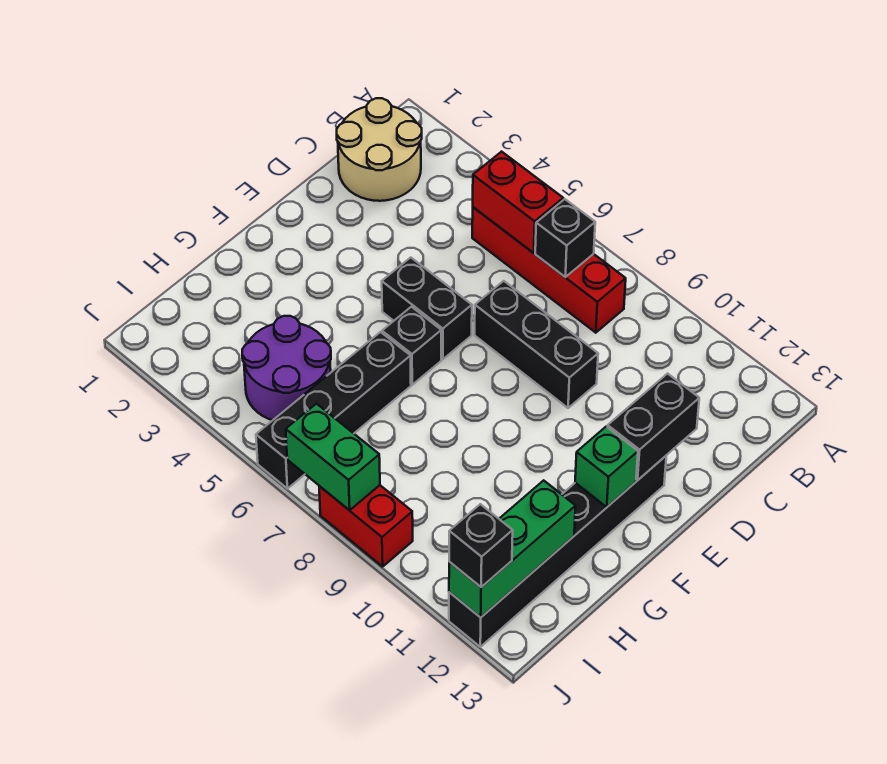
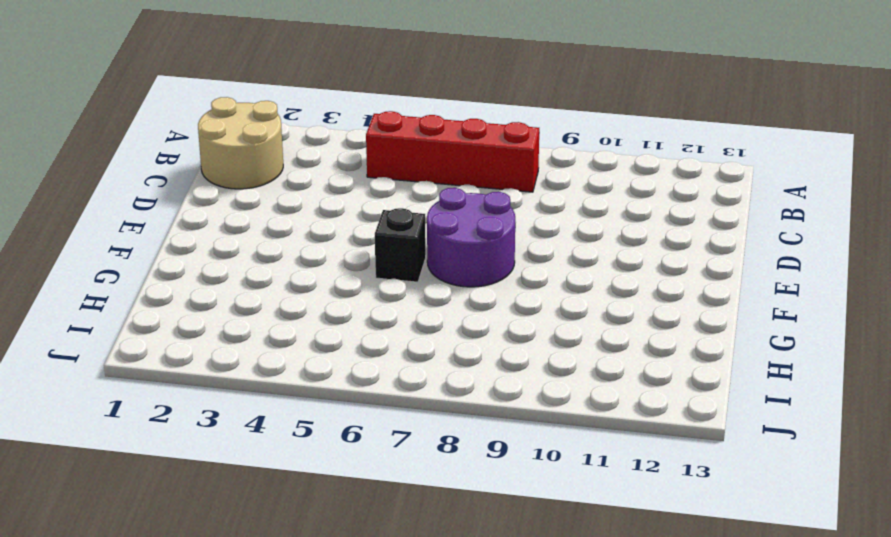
purple 2x2 round brick [427,188,515,287] -> purple 2x2 round brick moved to [242,316,331,420]
none -> black 1x3 brick [475,281,598,408]
none -> black 1x2 brick [382,257,472,359]
none -> black 1x6 brick [449,456,666,647]

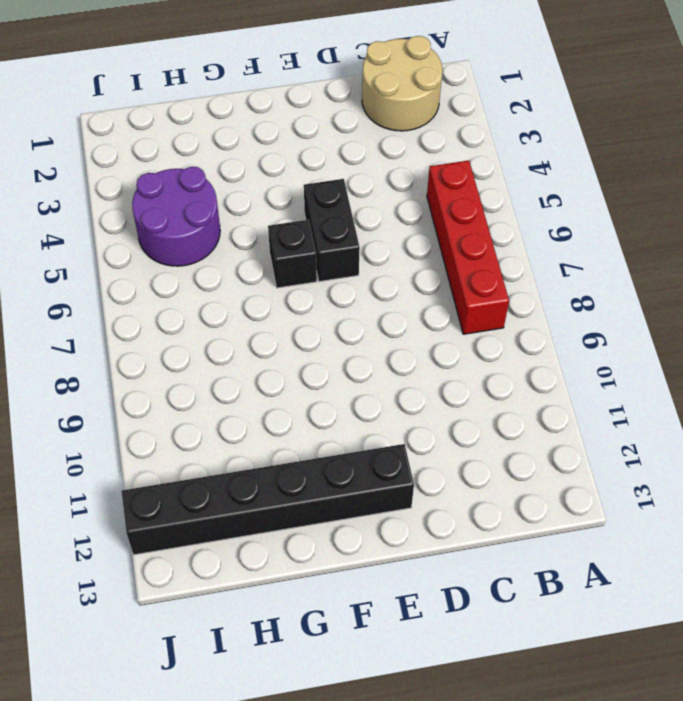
none -> black 1x3 brick [475,281,598,408]
none -> black 1x4 brick [256,332,411,489]
none -> red 1x2 brick [319,485,413,567]

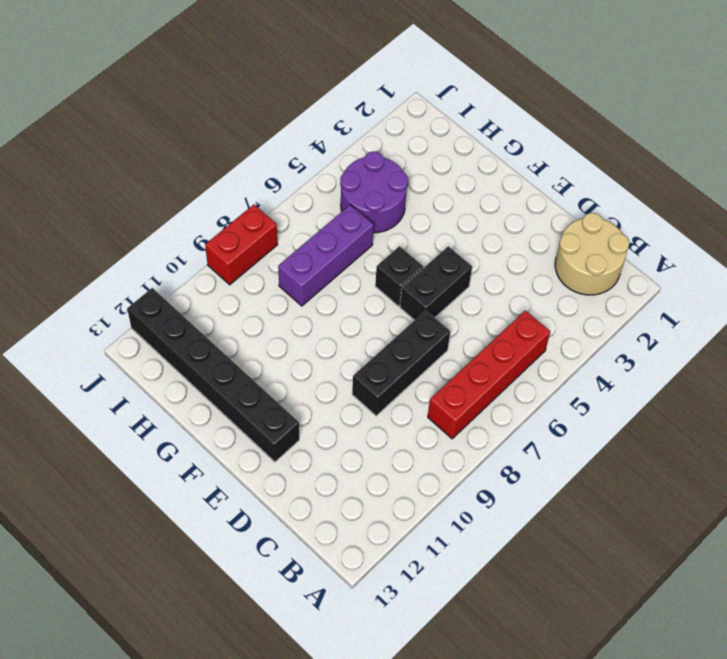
purple 1x3 brick [278,205,374,306] -> black 1x4 brick [256,332,411,489]
none -> red 1x2 brick [473,152,563,253]
none -> black 1x1 brick [535,199,595,277]
none -> black 1x2 brick [608,374,699,480]

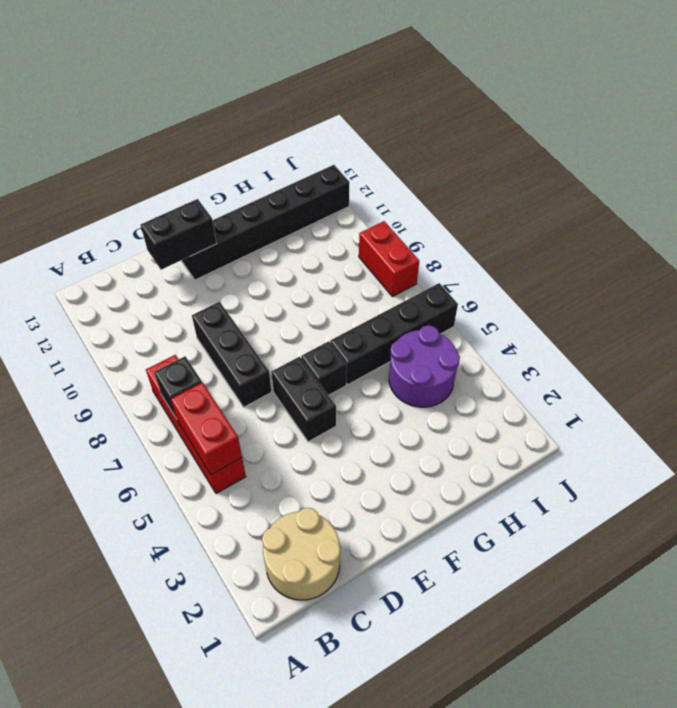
none -> green 1x1 brick [575,427,638,507]
none -> green 1x3 brick [449,480,576,617]
none -> green 1x2 brick [286,404,380,510]

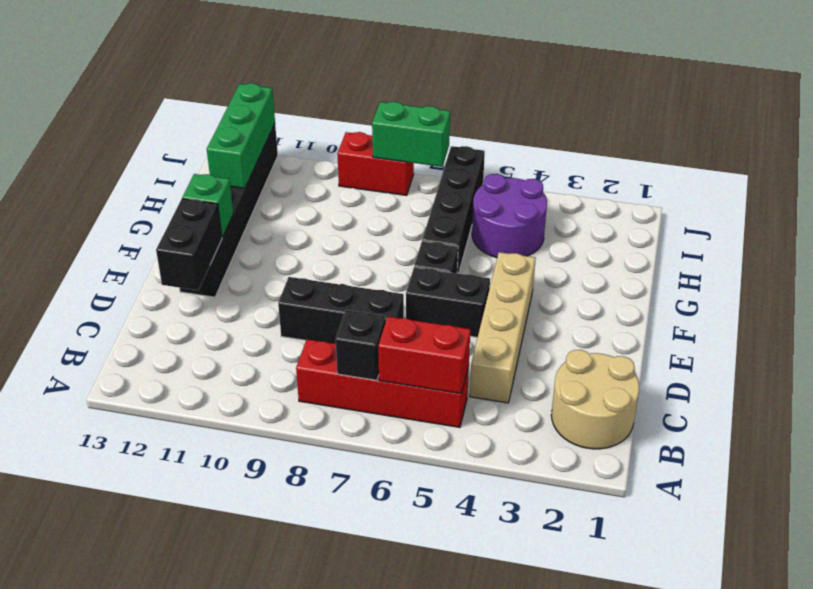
tan 1x4 brick [470,252,536,403] -> none
none -> black 1x1 brick [449,504,513,587]

